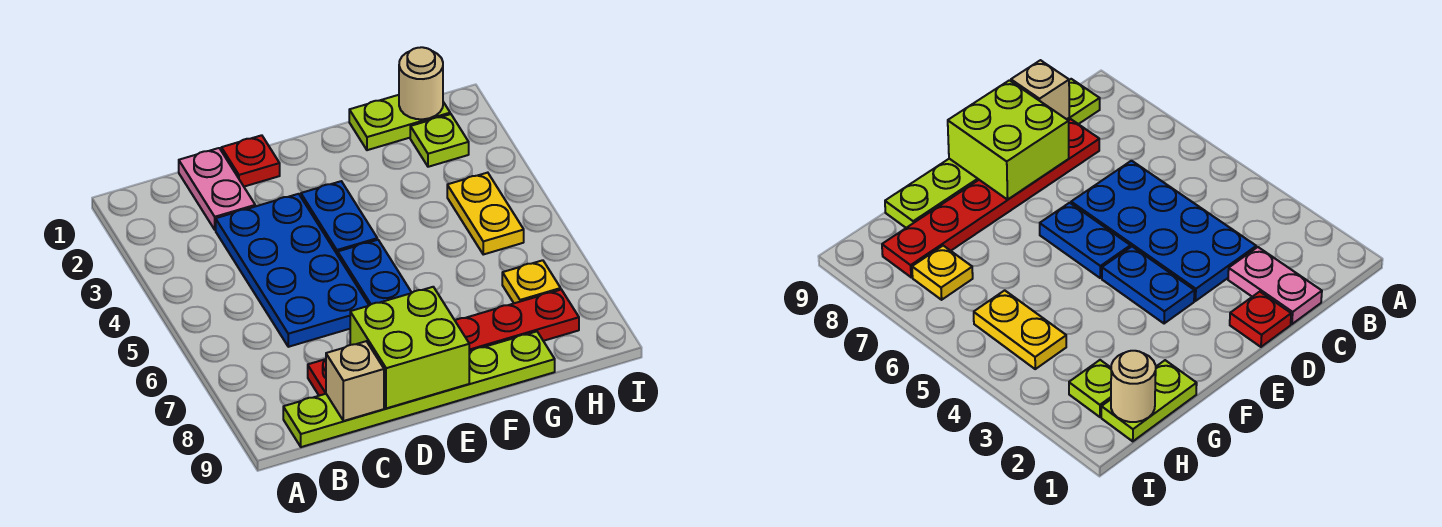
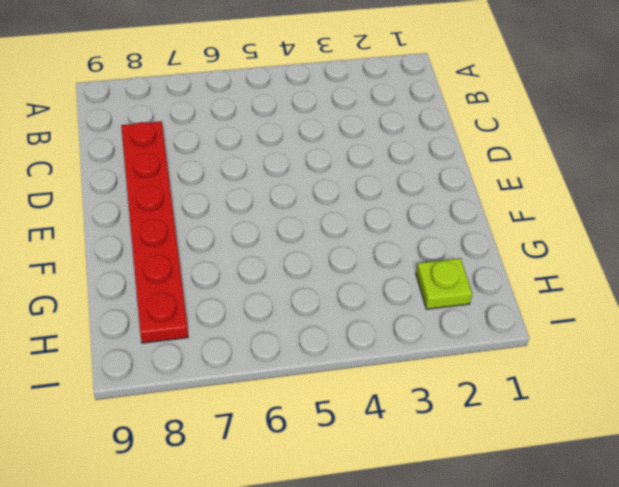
none -> lime 1x6 plate [283,331,555,447]
none -> pink 1x2 plate [179,148,255,230]
none -> blue 2x4 plate [216,194,369,347]

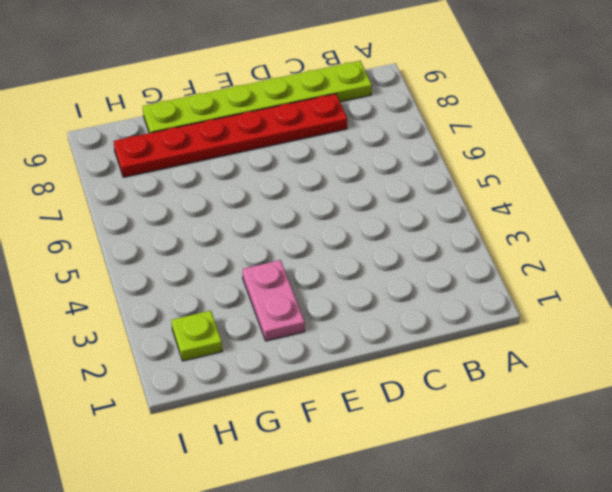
pink 1x2 plate [243,260,305,341] -> pink 1x2 plate moved to [179,148,255,230]
none -> blue 2x4 plate [216,194,369,347]
none -> red 1x1 plate [221,135,280,187]
none -> blue 1x2 plate [301,181,377,255]

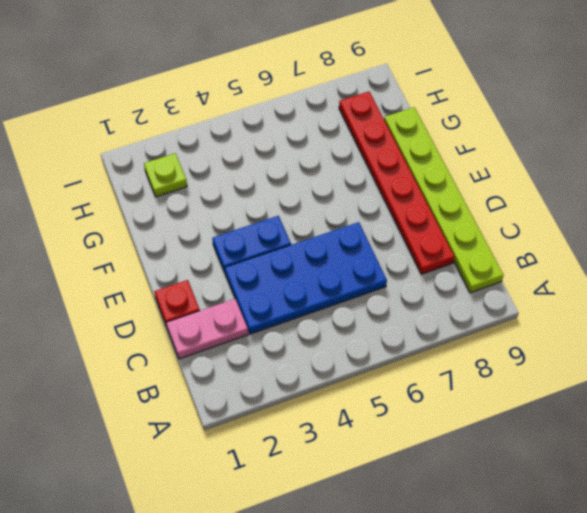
none -> blue 1x2 plate [338,240,412,305]
none -> lime 1x2 plate [349,95,450,150]
none -> yellow 1x2 plate [447,173,524,254]

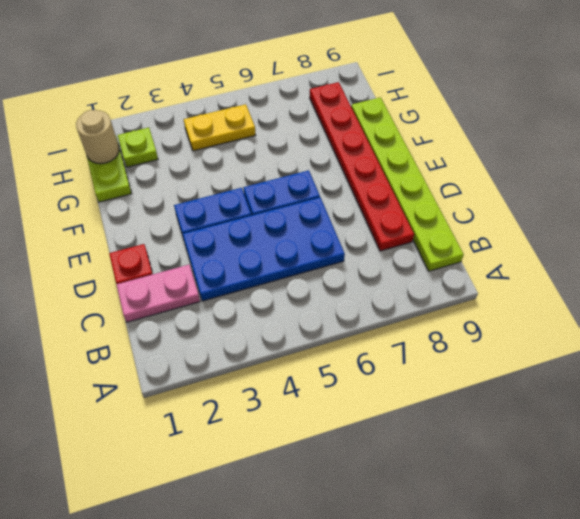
none -> yellow 1x1 plate [502,260,561,303]
none -> tan 1x1 brick [326,341,384,421]
none -> lime 2x2 brick [350,287,469,408]

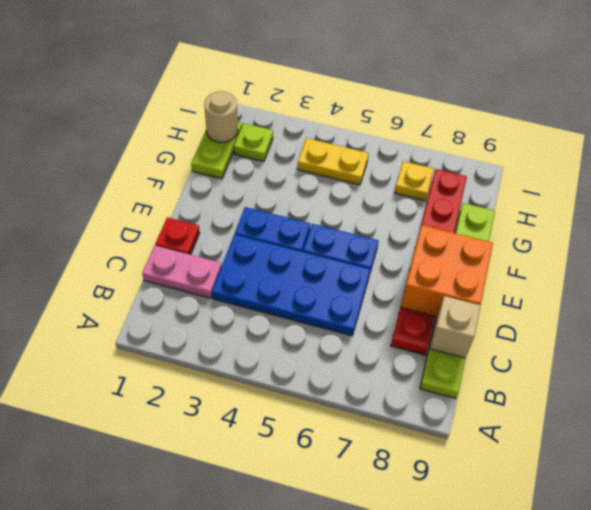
orange 2x2 brick [401,225,493,317] -> lime 2x2 brick [350,287,469,408]

